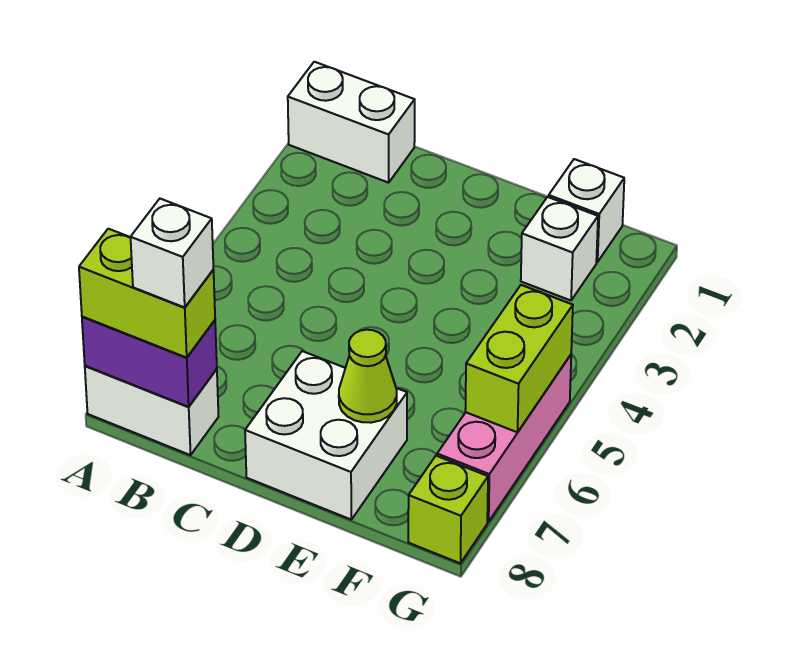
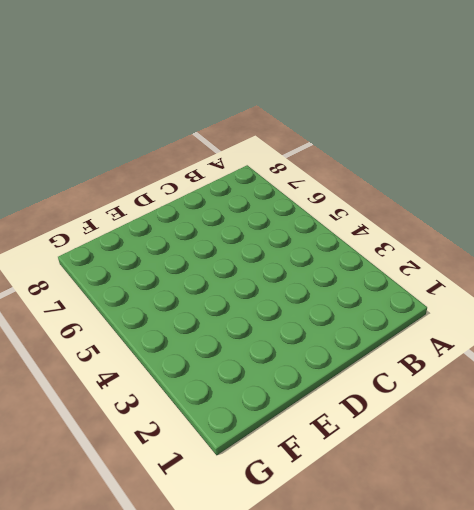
none -> white 1x2 brick [288,62,415,183]
none -> white 1x2 brick [85,366,219,455]
none -> white 2x2 brick [245,351,407,519]

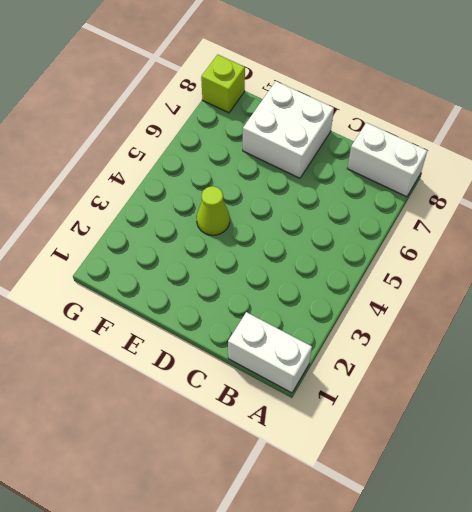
lime 1x1 cone [197,186,230,235] -> lime 1x1 cone moved to [339,330,397,423]
none -> white 1x1 brick [549,159,624,262]
none -> white 1x1 brick [521,197,598,300]
none -> pink 1x3 brick [437,355,571,522]

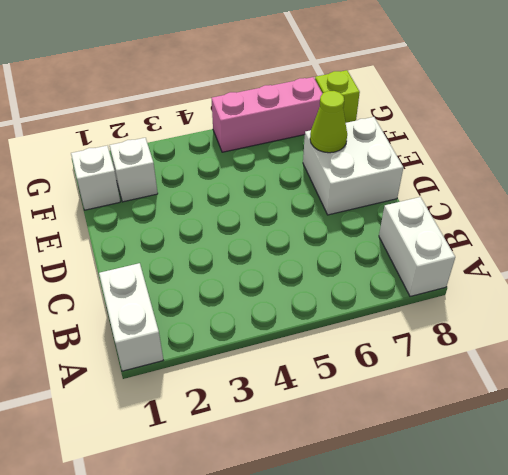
none -> purple 1x2 brick [82,317,217,407]
none -> lime 1x2 brick [465,285,573,432]
none -> lime 1x2 brick [79,229,215,358]

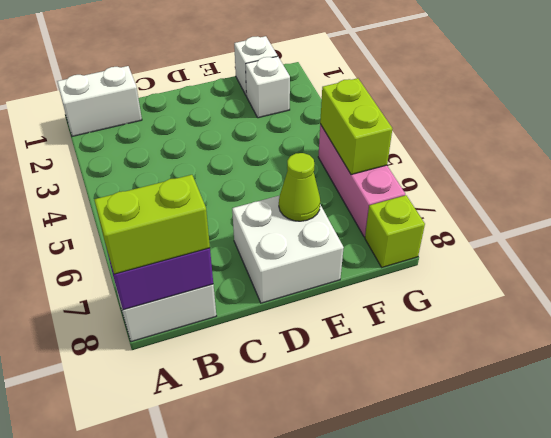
none -> white 1x1 brick [131,199,213,307]

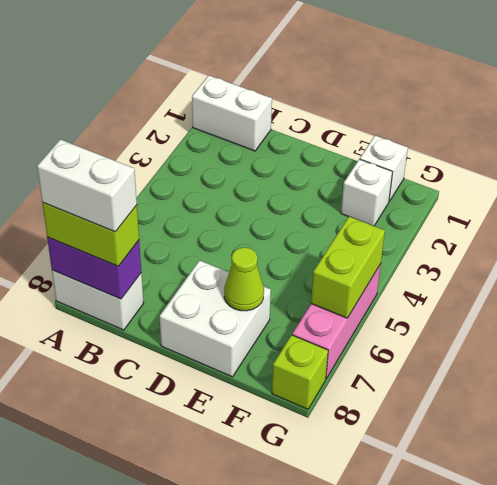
white 1x2 brick [37,139,137,232] -> white 1x1 brick [131,199,213,307]

